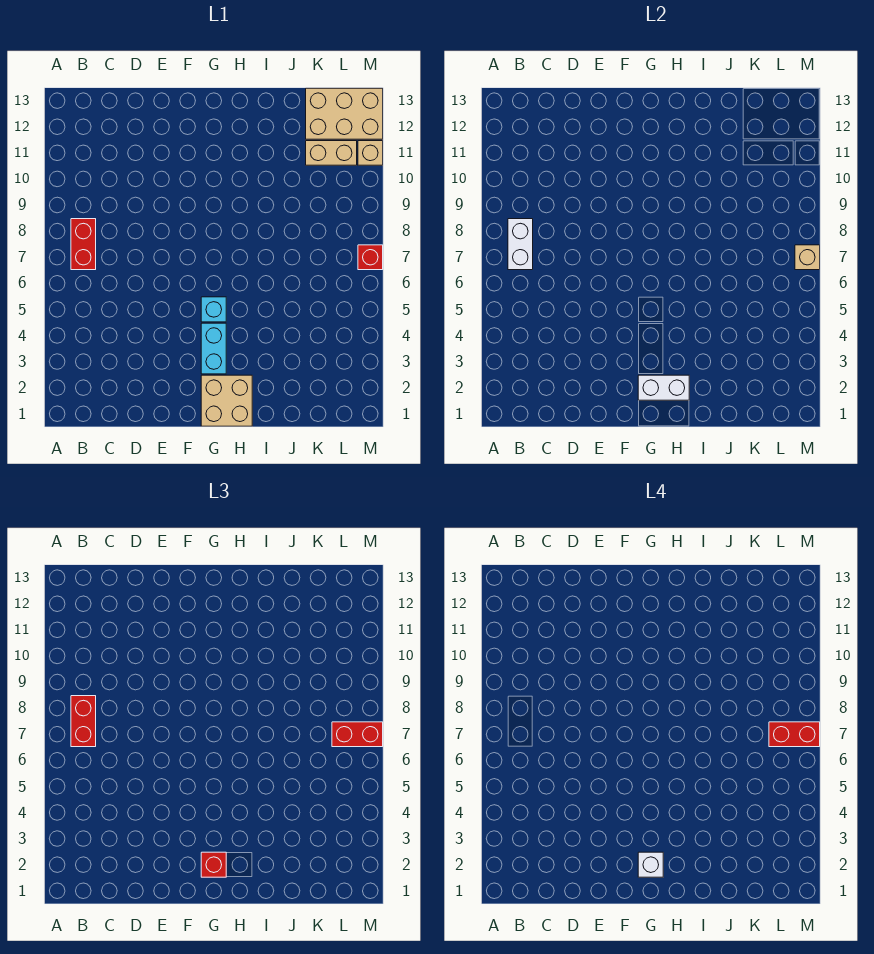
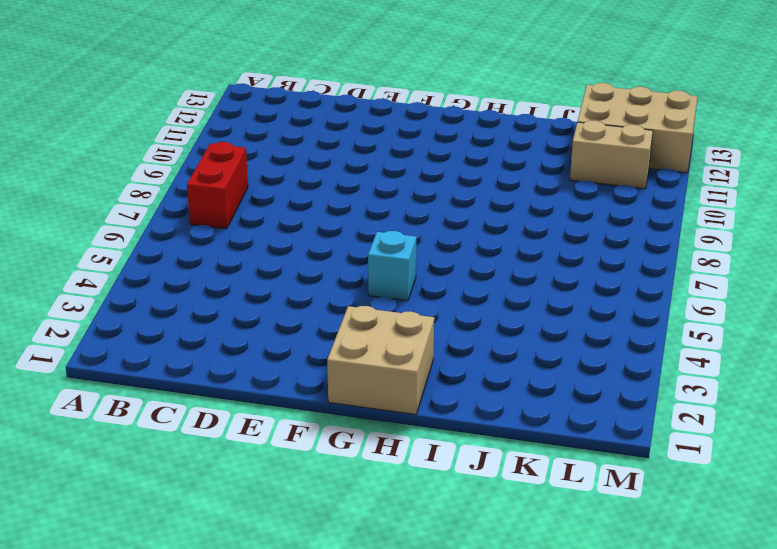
none -> cyan 1x2 brick [201,323,226,374]
none -> red 1x1 brick [358,245,383,270]
none -> tan 1x1 brick [358,141,383,165]

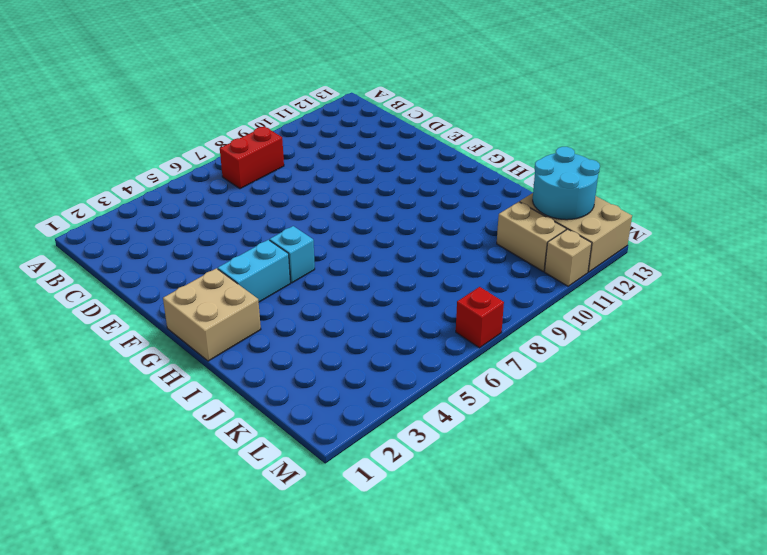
cyan 2x2 round brick [533,147,600,220] -> none
none -> white 1x2 brick [508,219,533,270]
none -> white 1x2 brick [638,375,689,400]
none -> tan 1x1 brick [795,245,820,270]

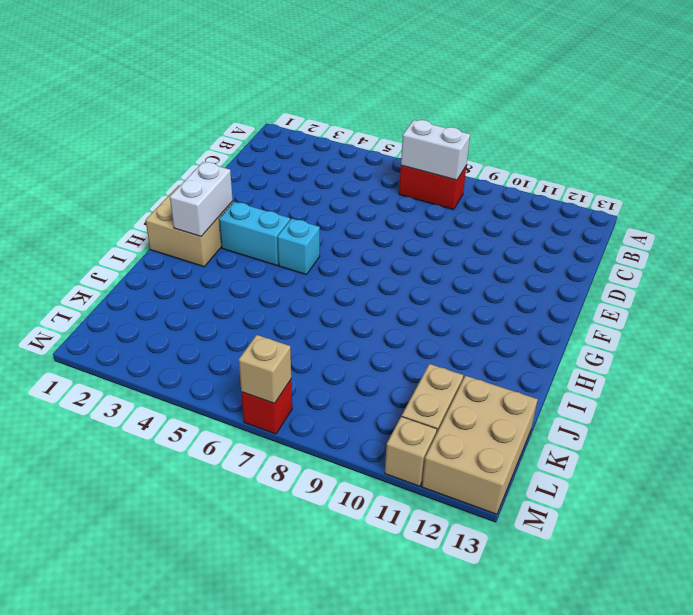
none -> red 1x2 brick [71,696,96,747]
none -> red 1x1 brick [201,852,226,877]
none -> red 1x2 brick [332,722,383,747]

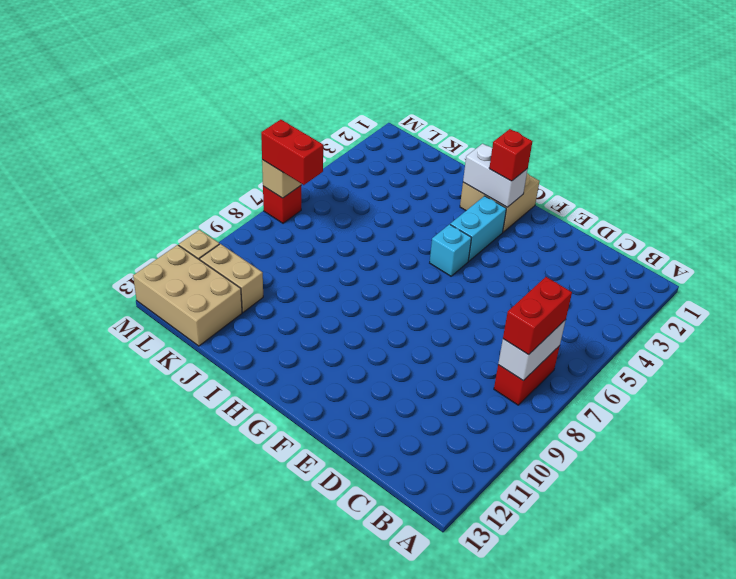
none -> white 1x1 brick [638,852,663,877]
none -> red 1x2 brick [769,722,820,747]

